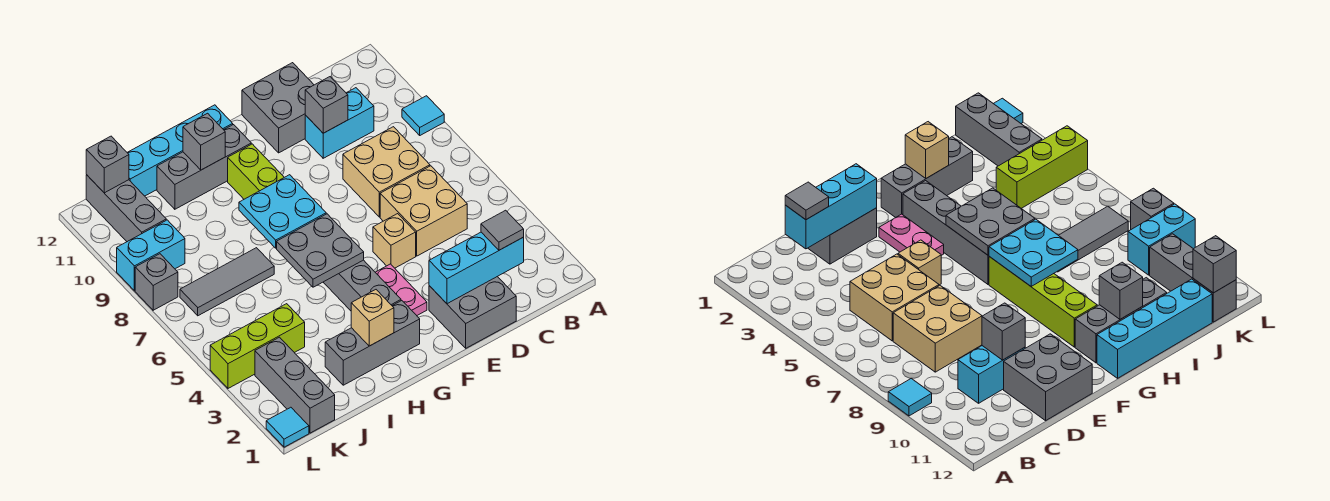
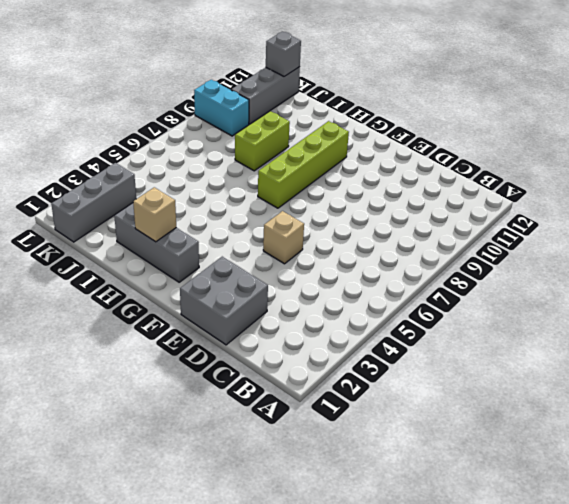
lime 1x2 brick [235,111,290,171] -> none
none -> cyan 1x1 tile [402,96,444,135]
none -> tan 2x2 brick [380,166,467,256]
none -> tan 2x2 brick [343,127,430,217]

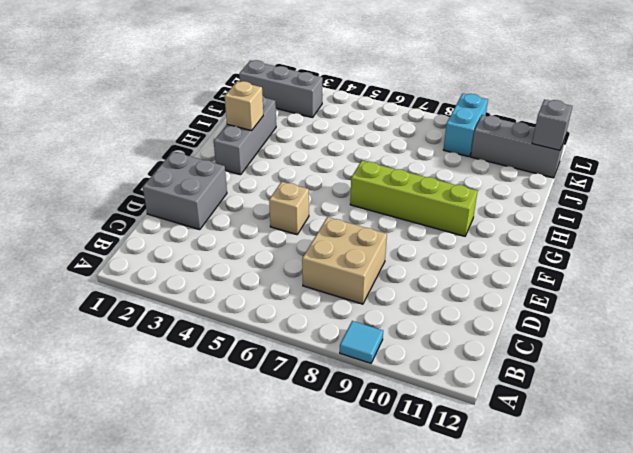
none -> tan 2x2 brick [380,166,467,256]
none -> cyan 1x2 brick [305,88,374,158]
none -> grey 2x2 brick [242,63,314,153]

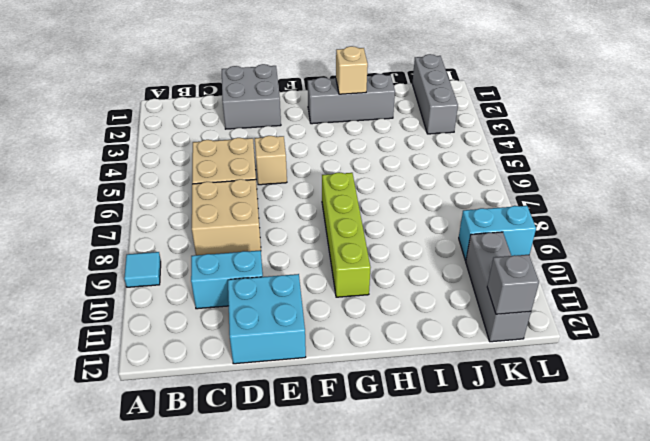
cyan 2x2 brick [228,274,306,364] -> grey 2x2 brick [242,63,314,153]
none -> pink 1x2 plate [375,264,427,315]
none -> grey 1x4 brick [324,260,401,311]
none -> grey 1x3 brick [157,125,251,209]

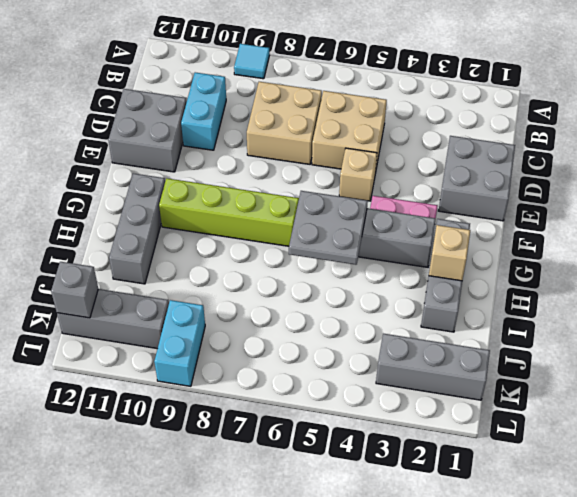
none -> cyan 1x4 brick [127,105,233,196]
none -> grey 1x3 tile [180,248,274,316]
none -> lime 1x3 brick [210,304,305,388]

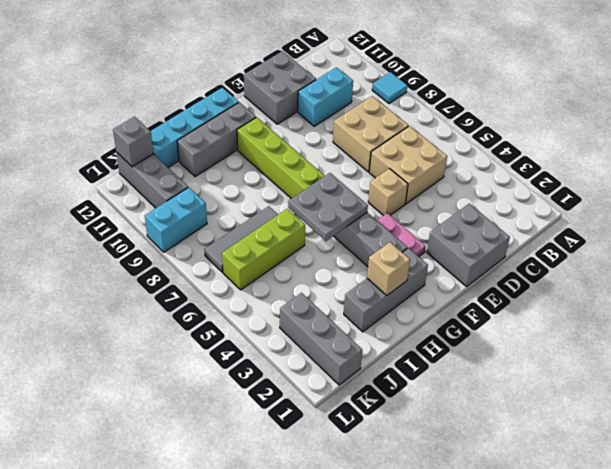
lime 1x3 brick [222,209,305,290] -> lime 1x3 brick moved to [210,304,305,388]
none -> cyan 1x1 tile [266,407,309,447]
none -> grey 1x1 brick [135,254,178,310]
none -> cyan 1x3 brick [429,232,524,304]

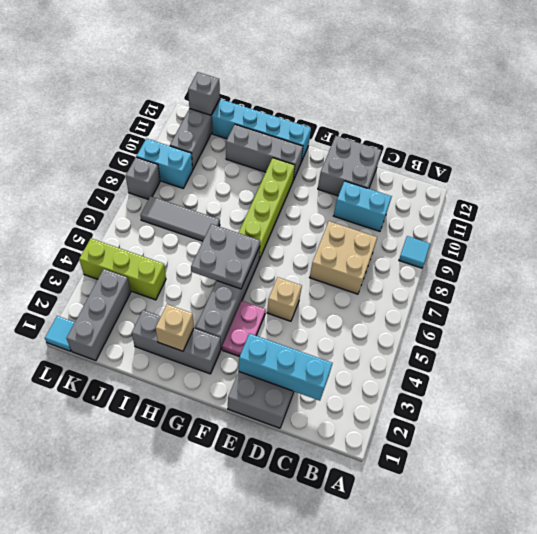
none -> tan 2x2 brick [380,166,467,256]
none -> grey 1x1 brick [305,77,348,133]
none -> cyan 2x2 plate [239,175,326,248]

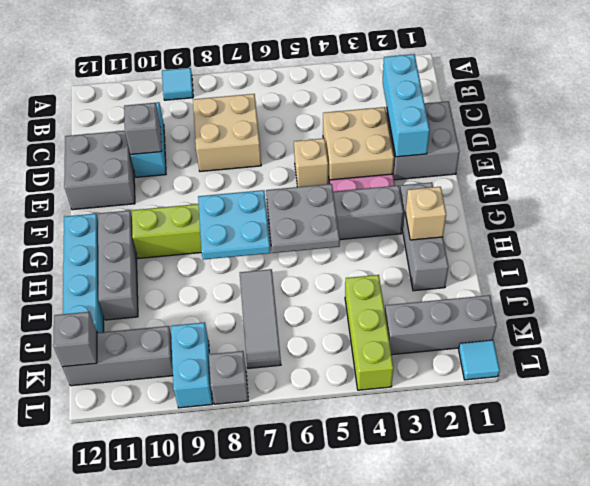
tan 2x2 brick [323,107,394,183] -> tan 2x2 brick moved to [380,166,467,256]
none -> grey 1x1 brick [183,113,225,170]
none -> grey 1x1 tile [481,210,524,250]

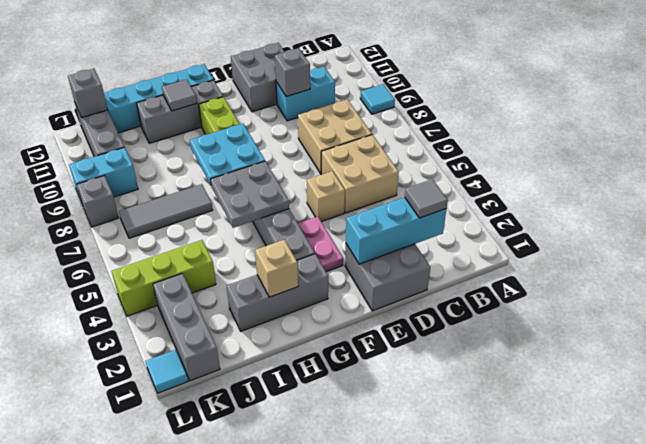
grey 1x1 tile [162,79,197,111] -> grey 1x1 brick [183,113,225,170]

